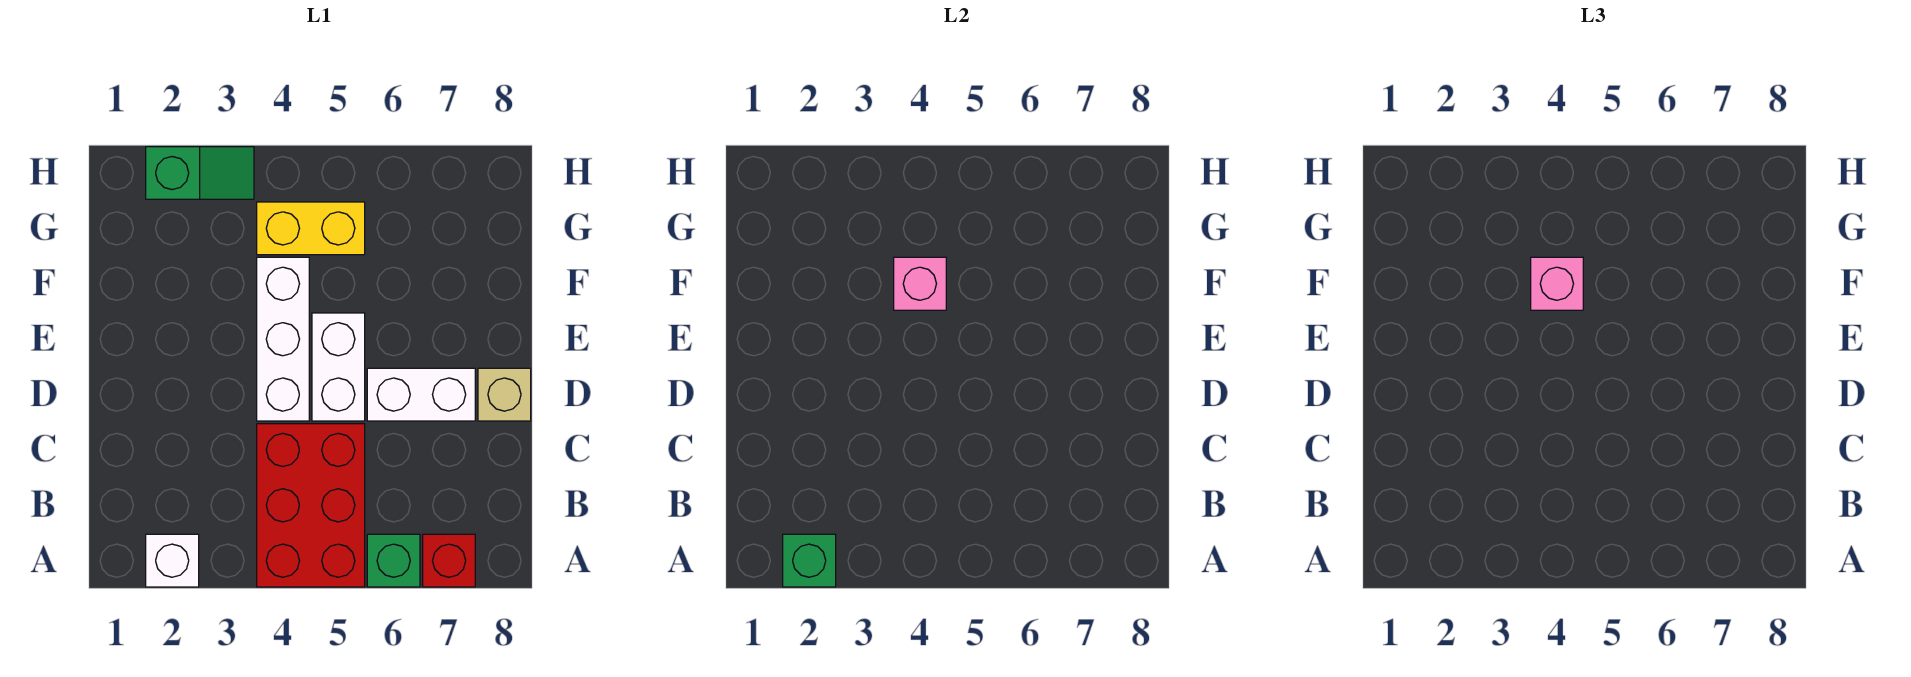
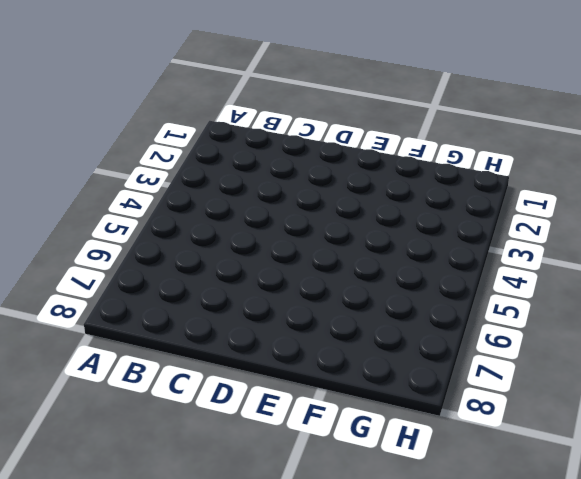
none -> white 1x1 brick [146,534,199,587]
none -> red 2x3 brick [257,424,365,587]
none -> green 1x1 brick [367,534,420,587]

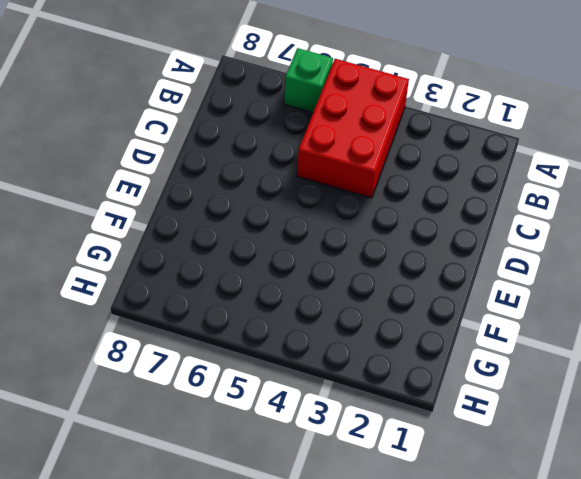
none -> white 1x1 brick [146,534,199,587]
none -> red 1x1 brick [423,534,475,587]
none -> white 1x3 brick [257,257,309,421]

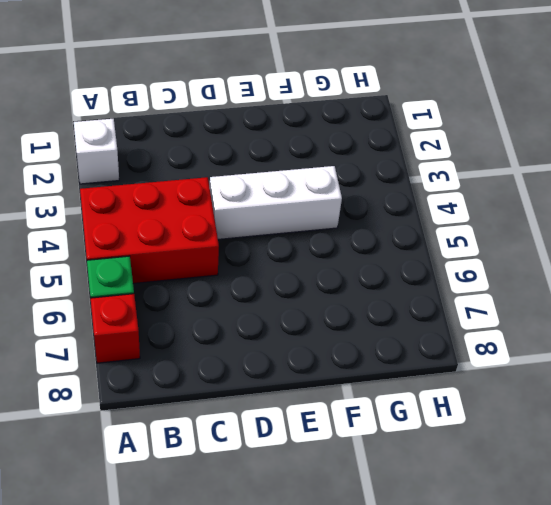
none -> white 1x2 brick [312,313,365,421]
none -> white 1x2 brick [367,368,475,421]
none -> tan 1x1 brick [478,368,531,421]

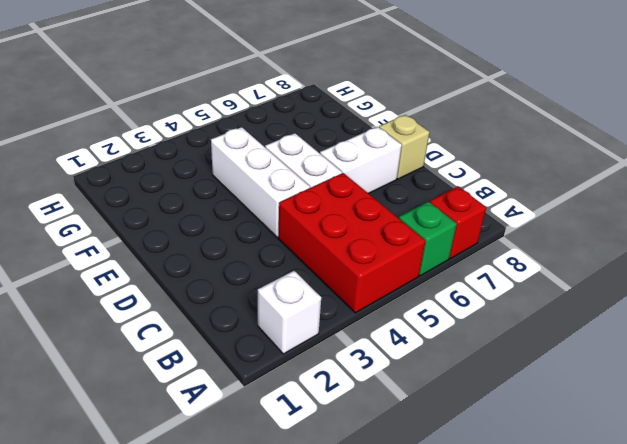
none -> yellow 1x2 brick [257,202,365,255]
none -> green 1x2 slope [146,147,254,199]
none -> green 1x1 brick [783,534,836,587]

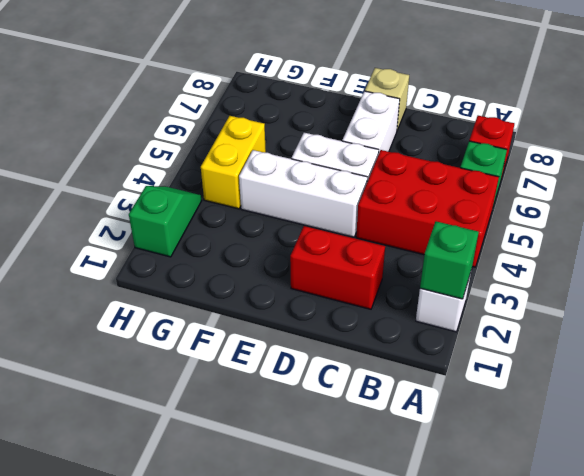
red 1x2 brick [290,226,385,309] -> none
none -> pink 1x1 brick [894,257,946,310]
none -> pink 1x1 brick [1531,257,1583,310]

